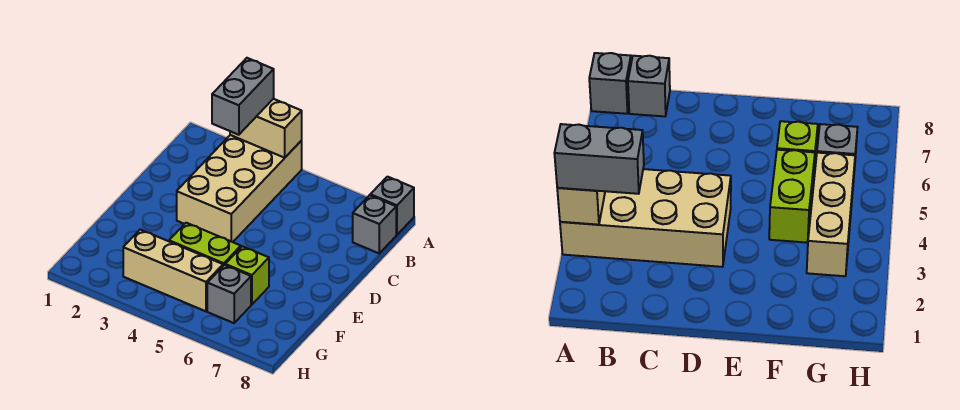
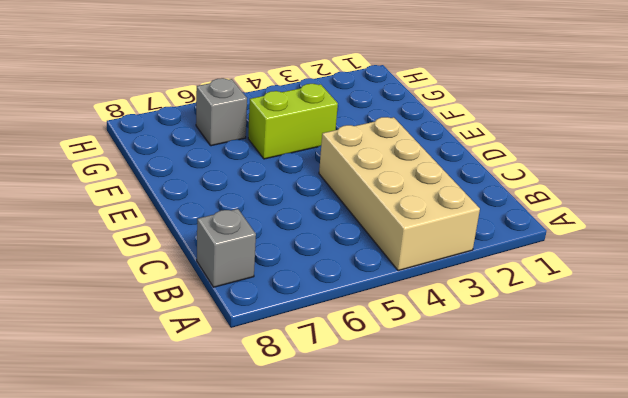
none -> grey 1x1 brick [370,177,414,235]
none -> lime 1x1 brick [225,246,269,304]

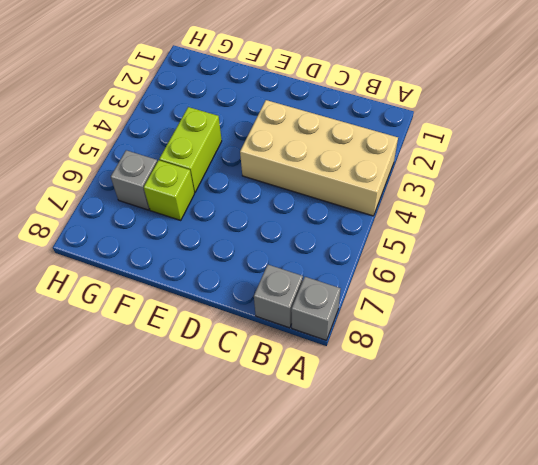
none -> tan 1x3 brick [123,230,223,311]
none -> tan 1x2 brick [230,99,302,158]

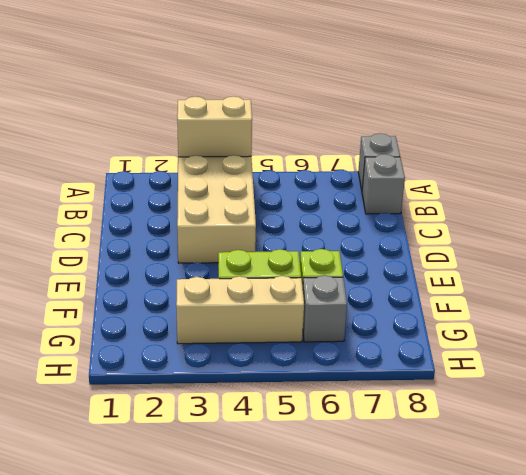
none -> grey 1x2 brick [212,58,274,135]

